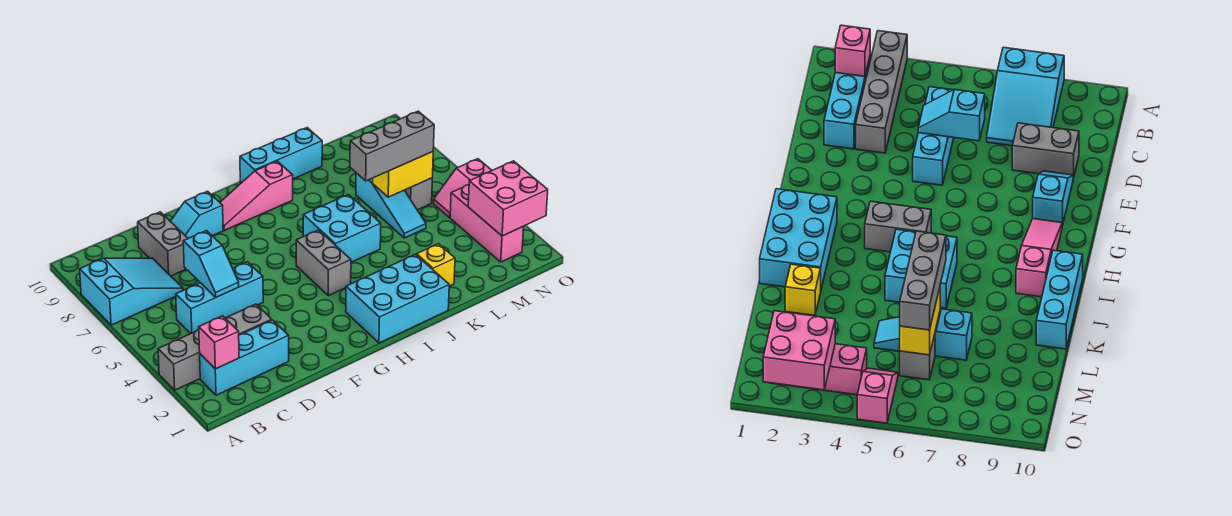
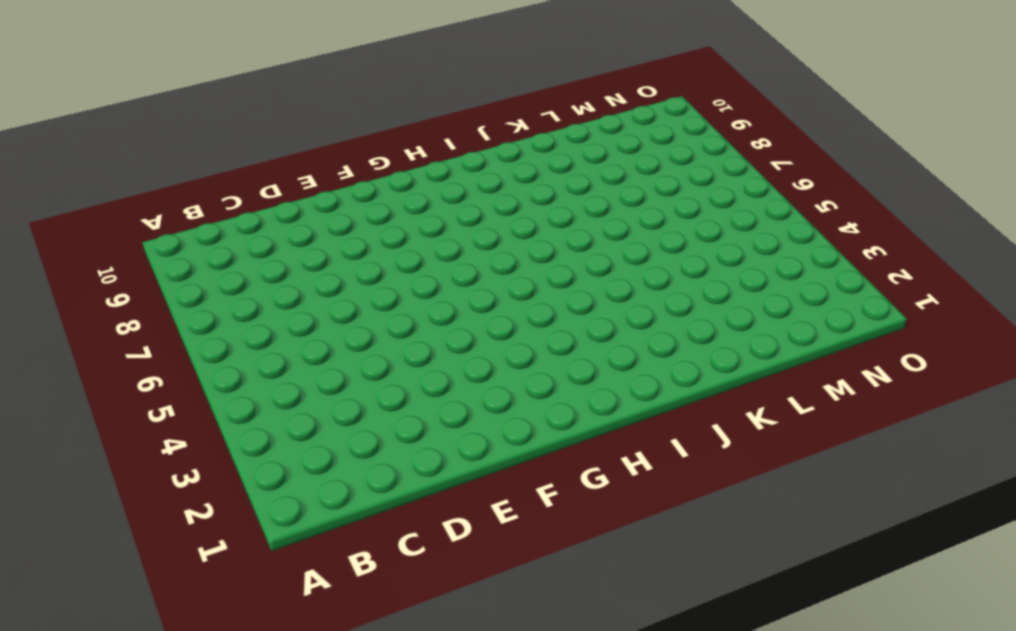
none -> grey 1x4 brick [158,304,272,390]
none -> cyan 2x3 slope [80,258,183,325]
none -> cyan 1x3 brick [200,320,289,395]

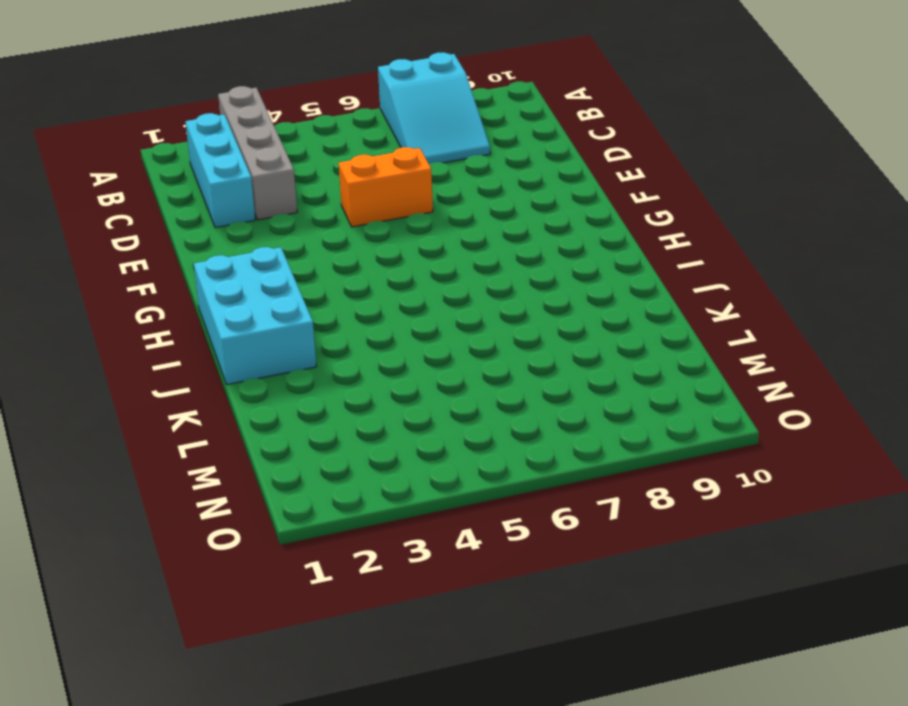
orange 1x2 brick [339,147,433,227] -> cyan 1x3 brick [176,262,263,334]
none -> grey 1x2 brick [138,212,188,276]
none -> cyan 1x2 slope [170,191,223,238]
none -> pink 1x3 slope [220,161,293,230]

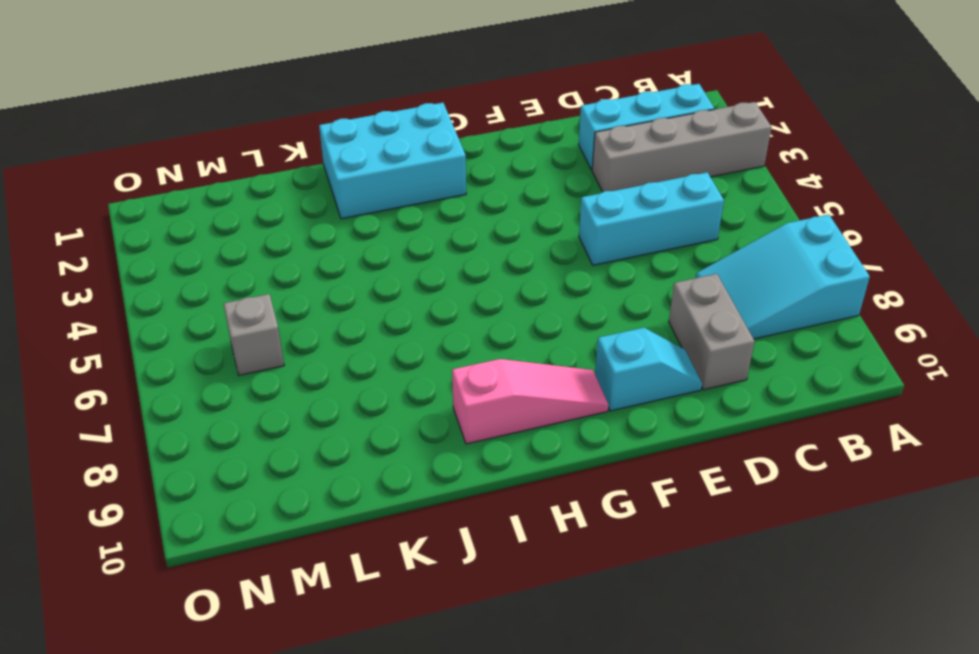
none -> grey 1x2 brick [296,230,351,296]
none -> cyan 2x2 brick [303,195,381,262]
none -> cyan 1x3 brick [240,128,322,183]

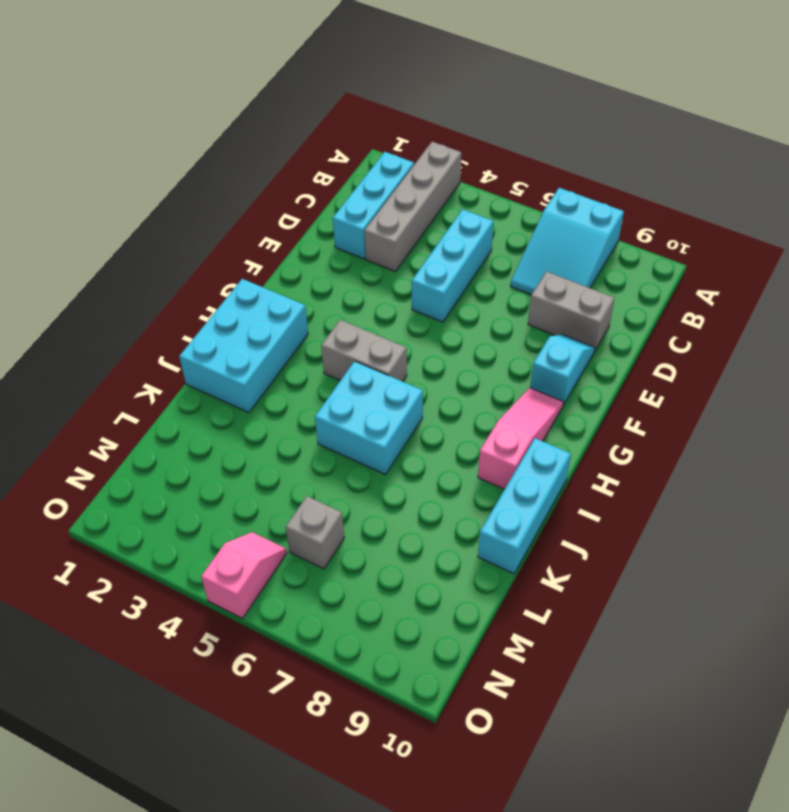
none -> yellow 1x1 brick [417,244,455,286]
none -> cyan 1x3 slope [356,173,426,238]
none -> pink 1x3 brick [450,185,524,262]

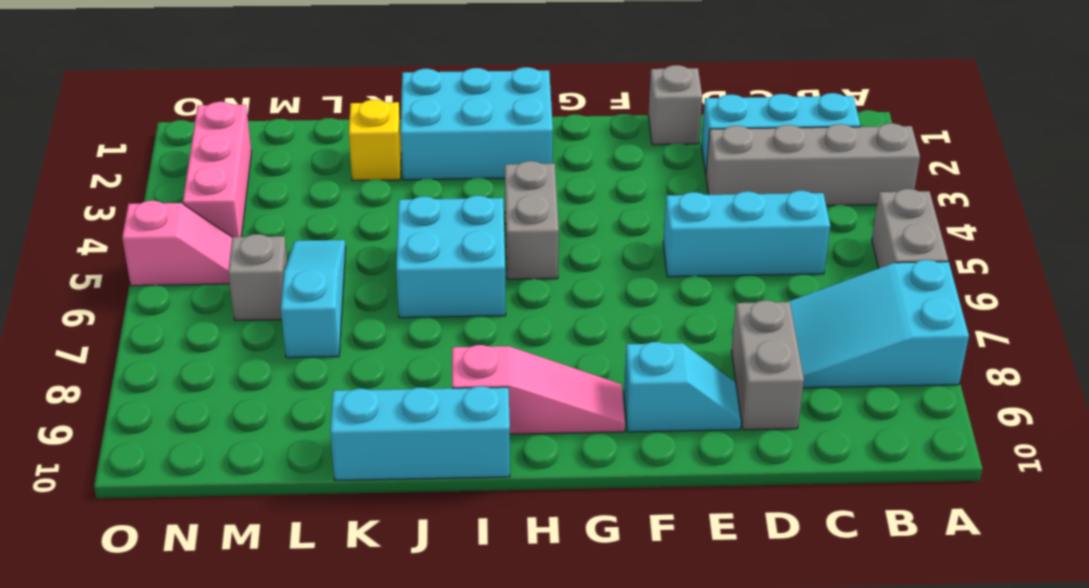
grey 1x2 brick [872,189,948,268] -> none
grey 1x1 brick [648,65,702,145] -> none
none -> pink 1x1 brick [199,316,239,369]
none -> cyan 1x2 slope [183,231,239,297]
none -> yellow 1x2 brick [373,152,433,197]

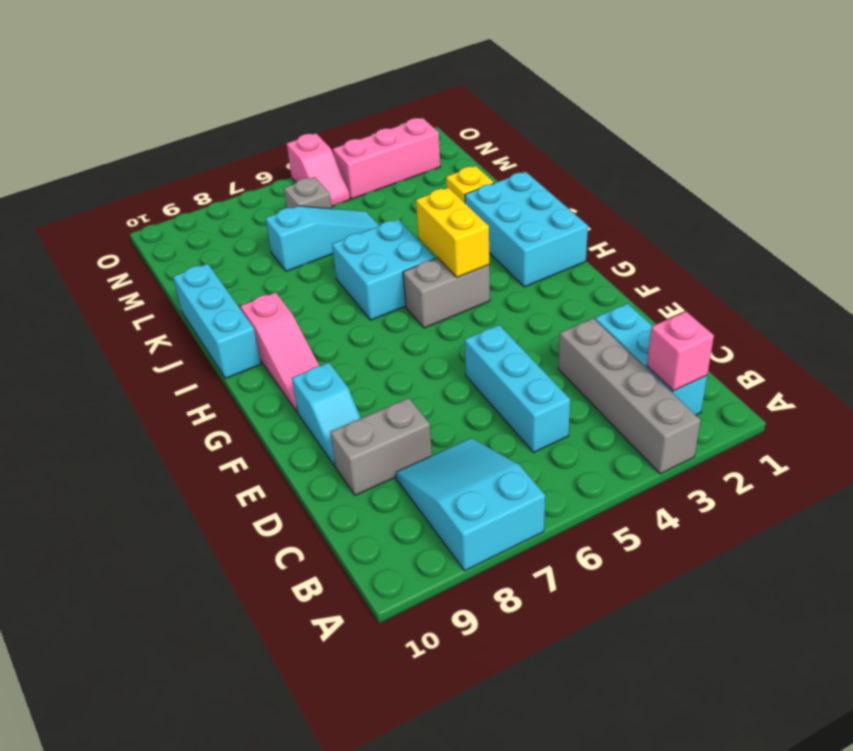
yellow 1x2 brick [416,188,489,277] -> yellow 1x2 brick moved to [373,152,433,197]
none -> cyan 1x2 slope [183,231,239,297]
none -> pink 2x2 brick [468,161,548,236]
none -> grey 1x3 brick [350,111,434,181]

